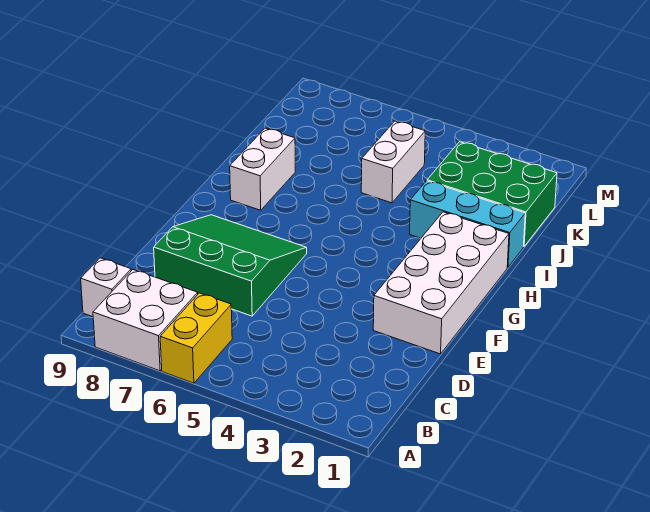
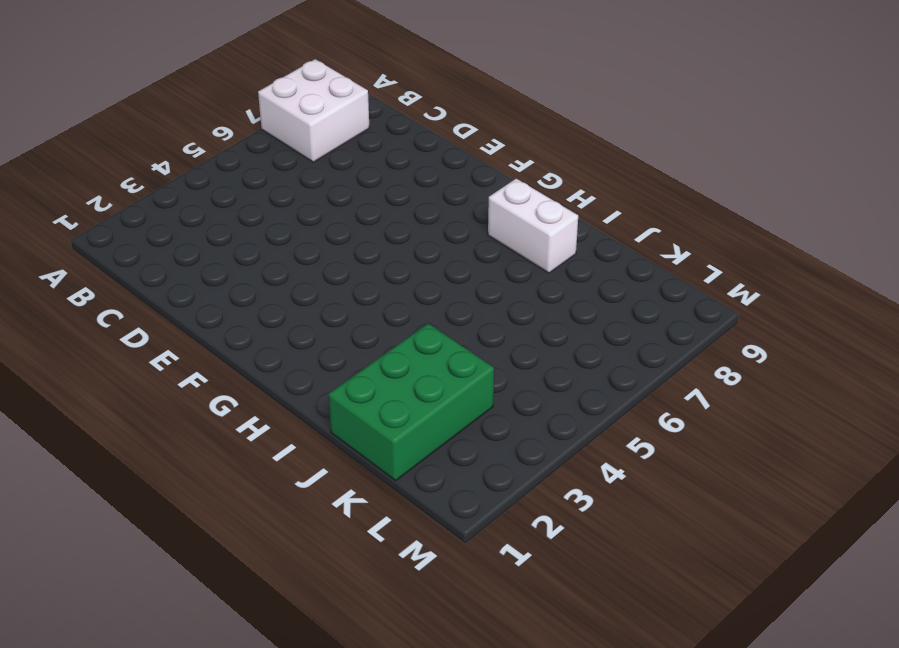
none -> yellow 1x2 brick [160,293,232,383]
none -> white 1x1 brick [81,258,131,317]

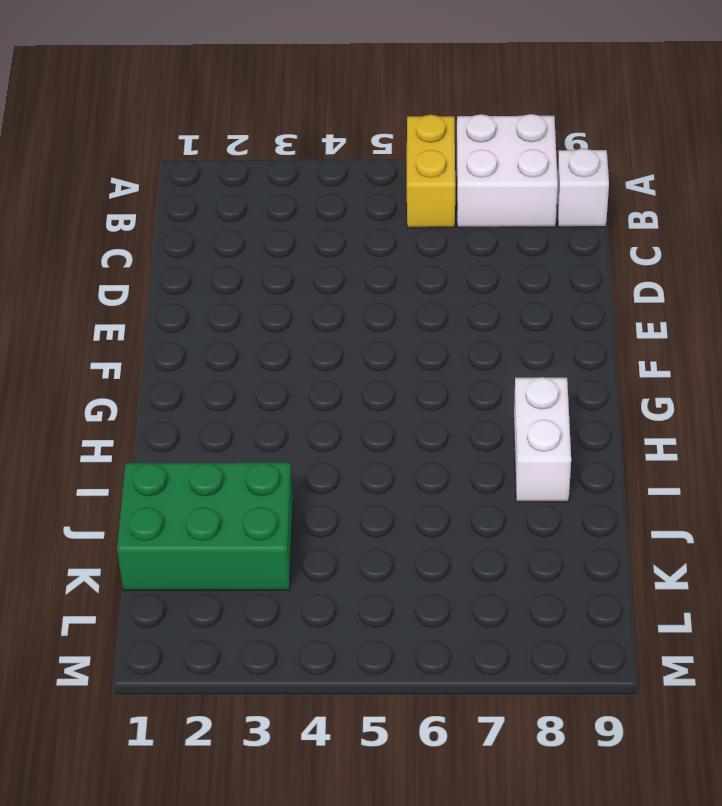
none -> green 3x3 slope [154,215,307,316]
none -> white 2x4 brick [373,212,509,354]

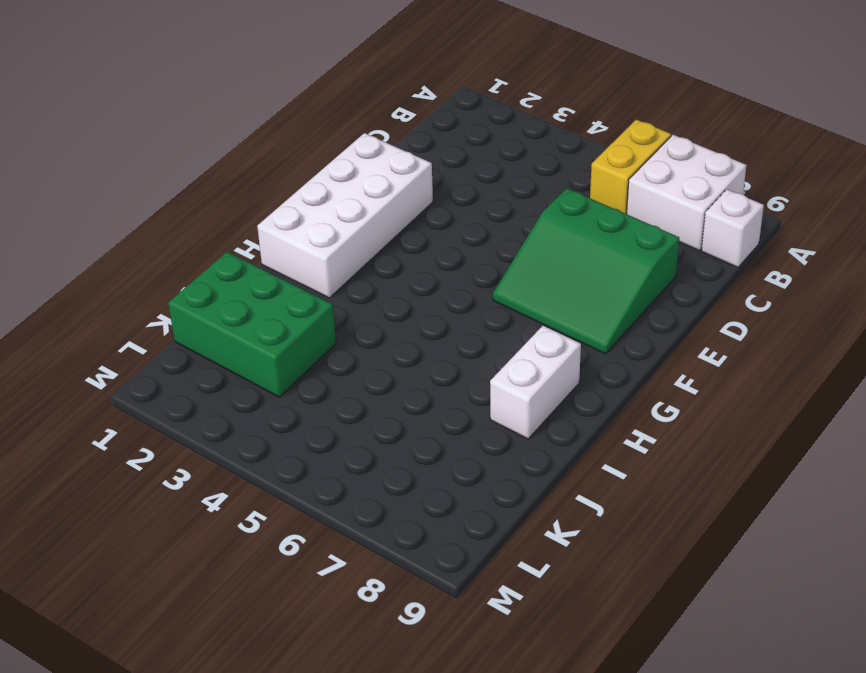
none -> cyan 1x3 brick [410,181,525,267]
none -> white 1x2 brick [361,121,425,203]

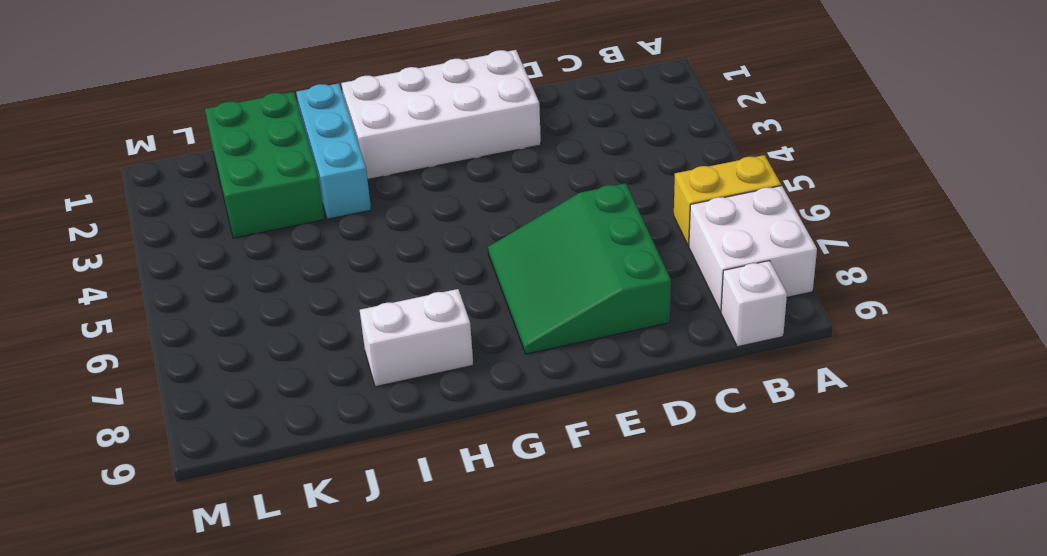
none -> white 1x2 brick [361,121,425,203]

